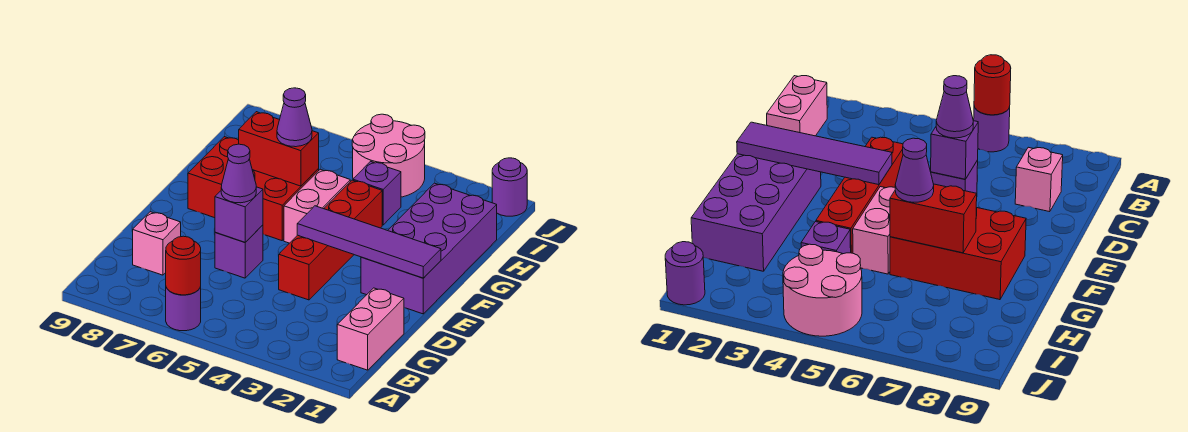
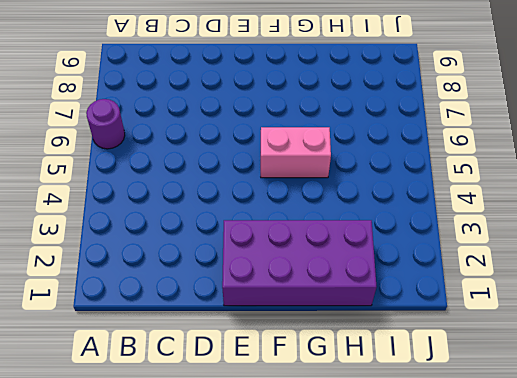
none -> pink 1x2 brick [337,288,404,370]
none -> pink 1x1 brick [133,212,181,275]
none -> red 1x4 brick [279,180,382,300]

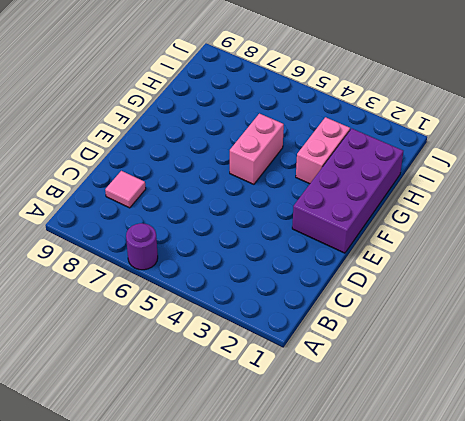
pink 1x1 tile [105,171,146,208] -> pink 1x1 brick [133,212,181,275]
pink 1x2 brick [296,117,350,184] -> pink 1x2 brick moved to [337,288,404,370]
none -> red 1x4 brick [279,180,382,300]
none -> purple 1x1 brick [215,225,263,278]
none -> red 2x3 brick [188,137,319,241]

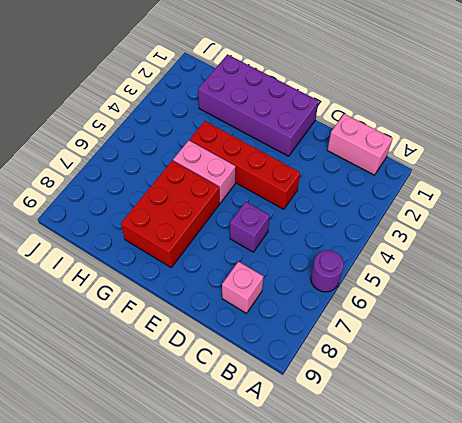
none -> purple 1x1 brick [353,161,401,225]
none -> pink 2x2 round brick [352,114,425,197]
none -> purple 1x1 round brick [492,158,527,216]

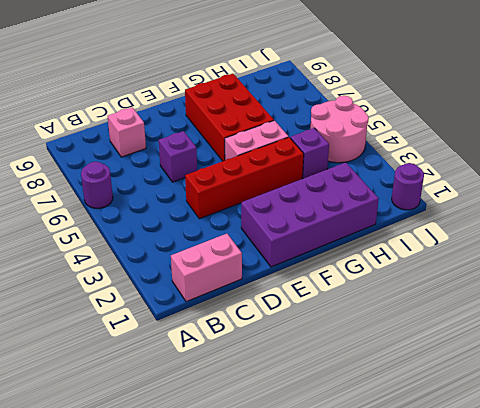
none -> red 1x1 round brick [166,236,201,295]
none -> purple 1x1 brick [215,187,263,242]
none -> purple 1x4 tile [297,206,441,278]

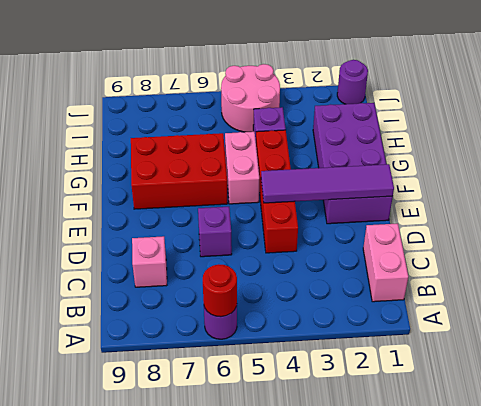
none -> purple 1x1 brick [215,187,263,242]
none -> red 1x2 brick [239,112,319,186]
none -> purple 1x1 cone [221,144,256,203]

